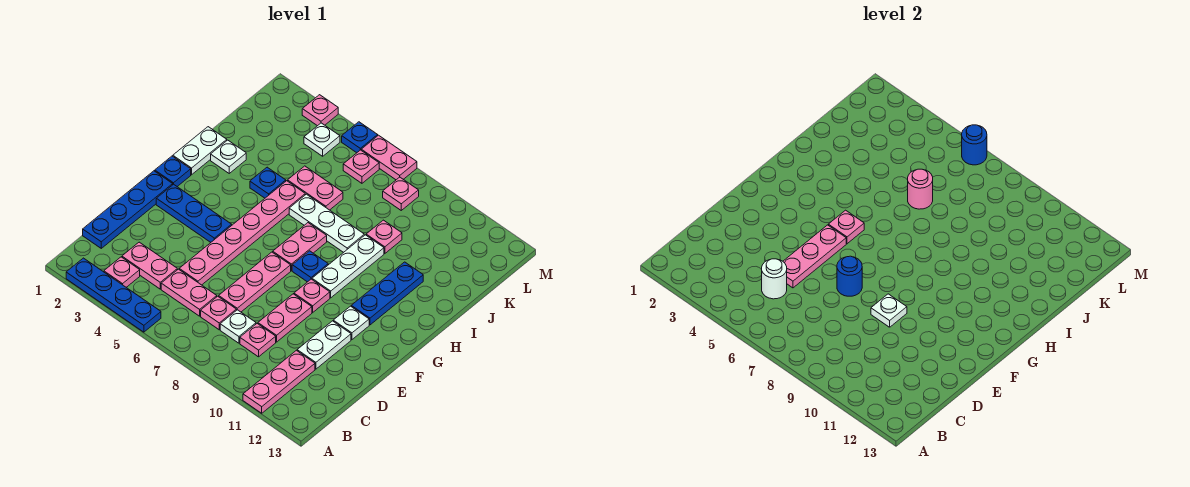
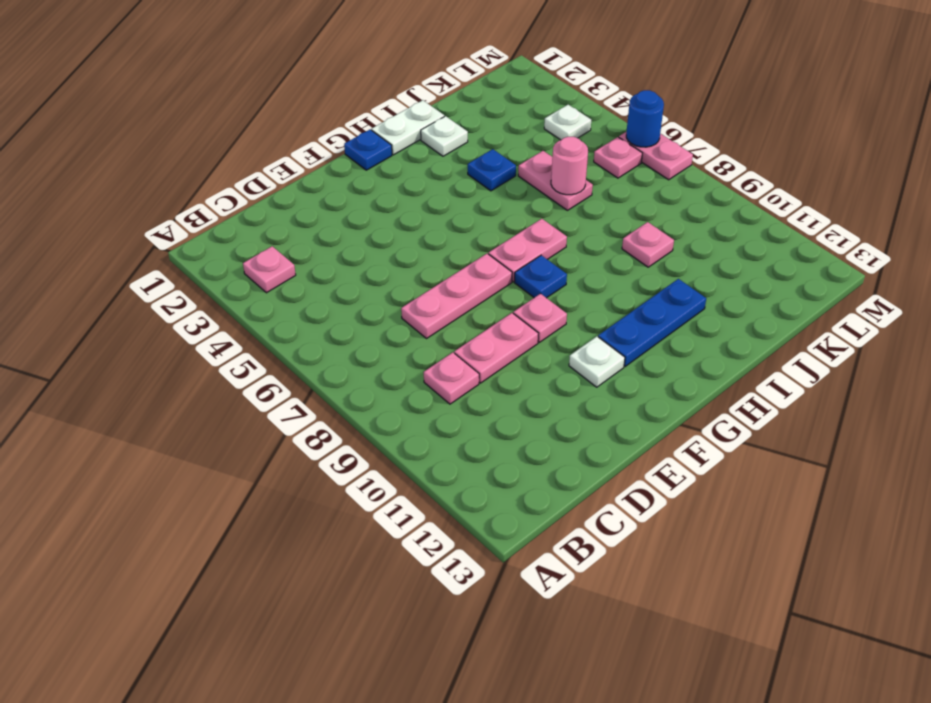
none -> blue 1x4 plate [66,258,161,332]
none -> pink 1x3 plate [243,350,315,413]
none -> blue 1x4 plate [83,171,173,248]
none -> pink 1x2 plate [122,242,177,289]

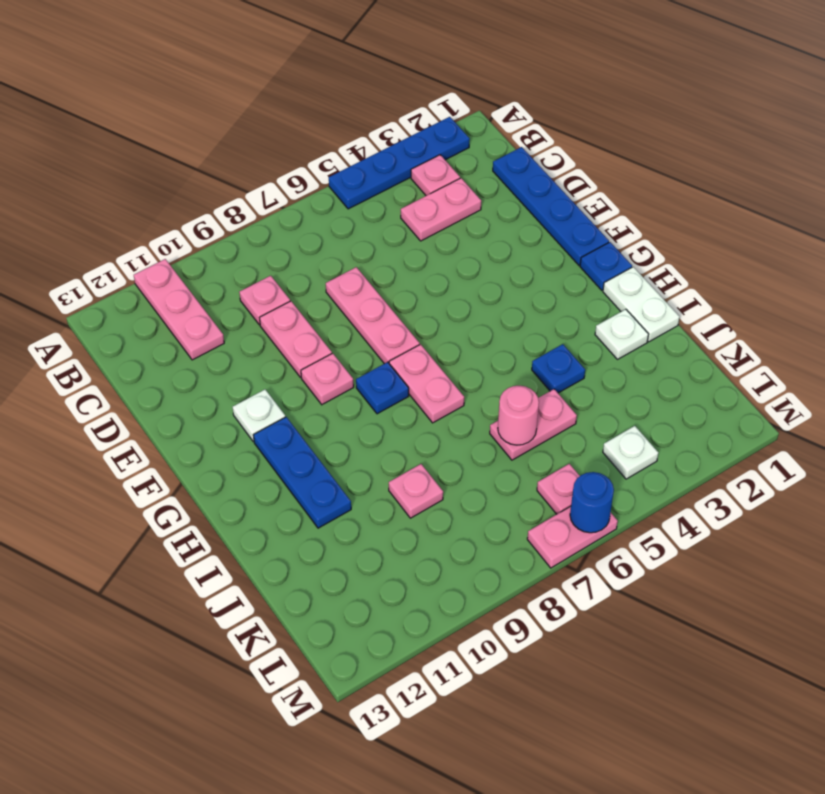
none -> pink 1x2 plate [161,269,217,316]
none -> pink 1x1 plate [201,296,236,330]
none -> white 1x1 plate [220,310,256,343]
none -> pink 1x6 plate [179,181,305,285]

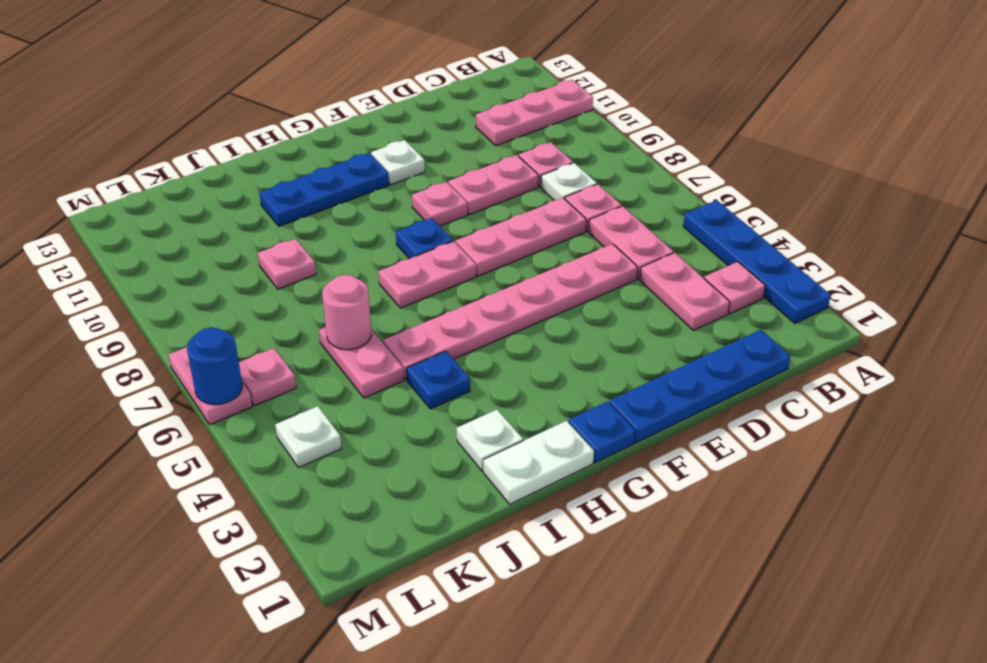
none -> white 1x2 plate [297,321,351,369]
none -> blue 1x3 plate [156,184,232,242]
none -> white 1x3 plate [312,235,384,298]
none -> white 1x3 plate [289,194,364,252]

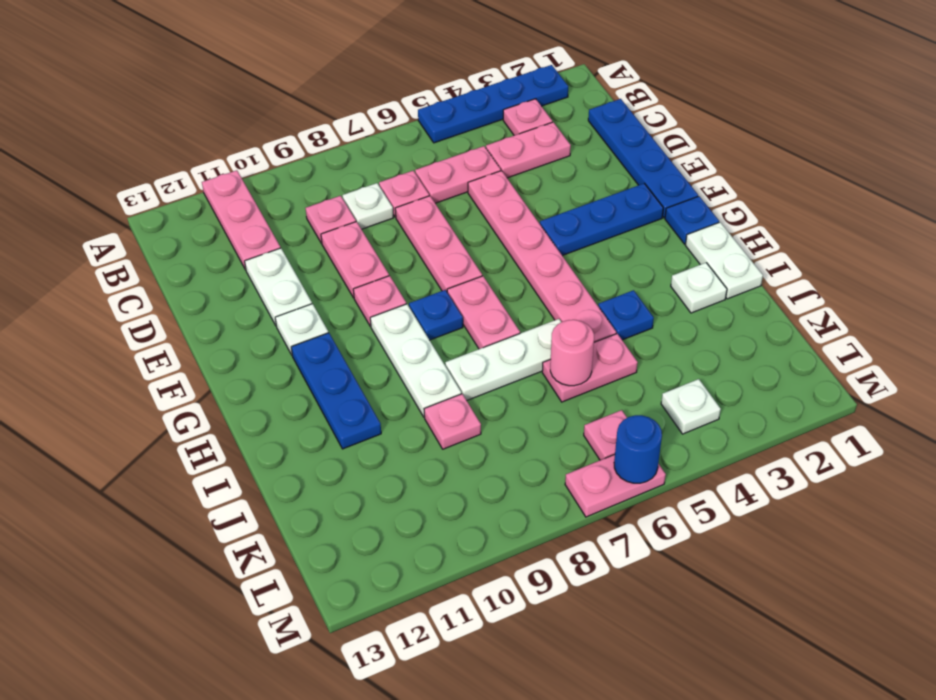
none -> pink 1x1 plate [383,177,419,210]
none -> pink 1x1 plate [302,95,338,126]
none -> blue 1x1 plate [342,122,378,153]
none -> white 1x1 round brick [762,259,787,299]

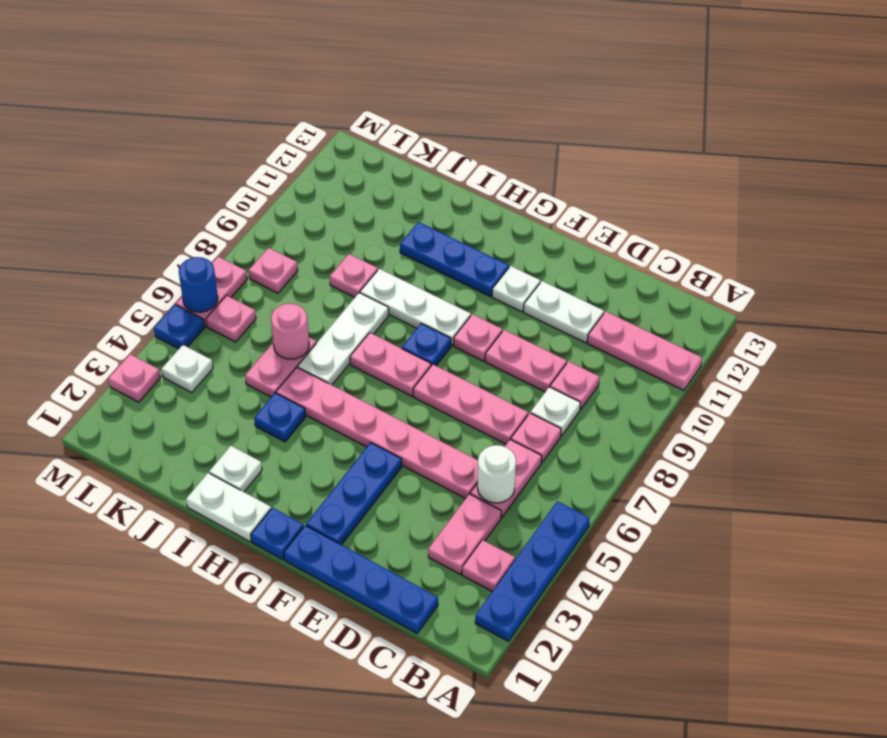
none -> pink 1x3 plate [783,225,846,288]
none -> blue 1x1 round brick [837,256,862,296]
none -> white 1x1 plate [871,294,907,327]
none -> pink 1x1 plate [828,210,864,244]

